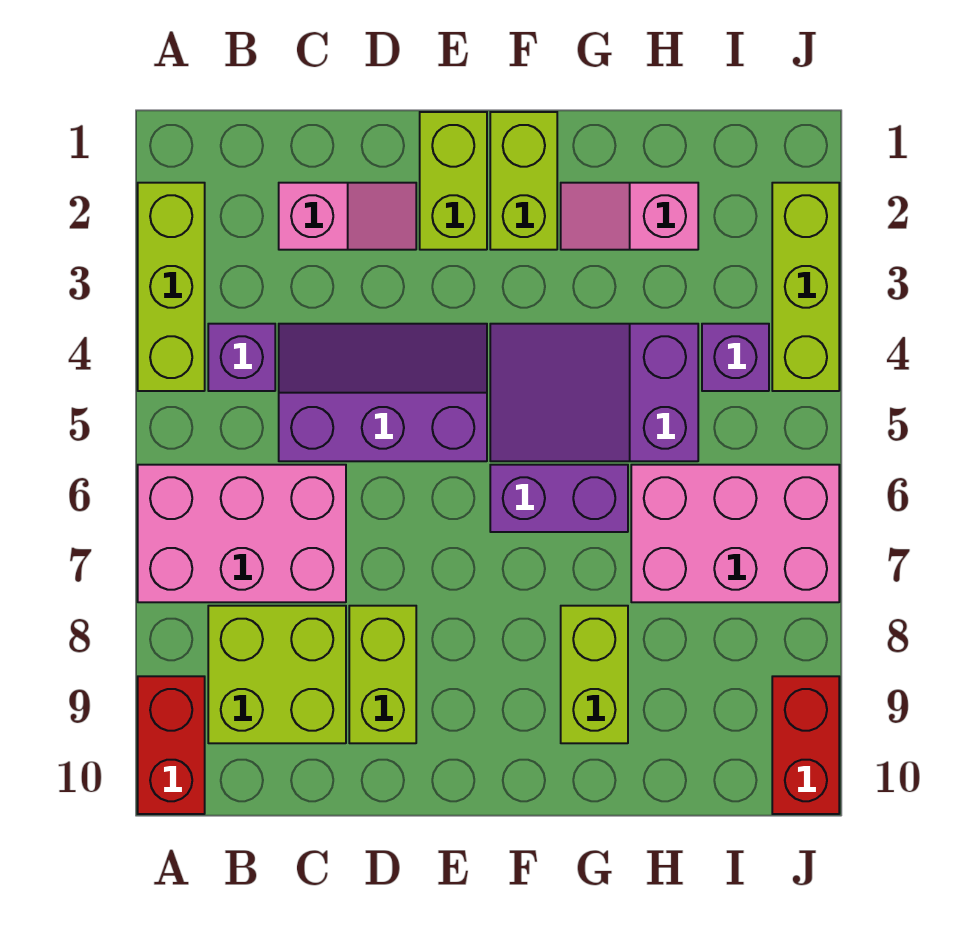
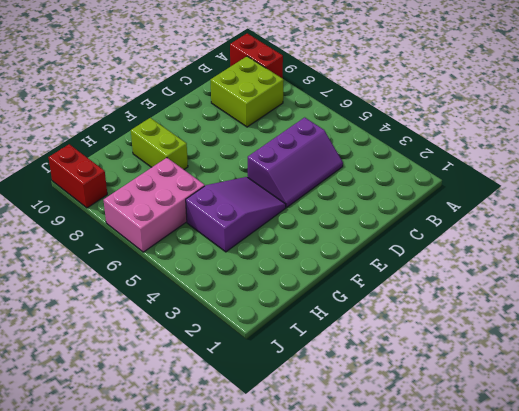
none -> lime 1x3 brick [138,183,205,391]
none -> pink 2x3 brick [138,465,346,602]
none -> purple 1x1 brick [208,324,275,391]

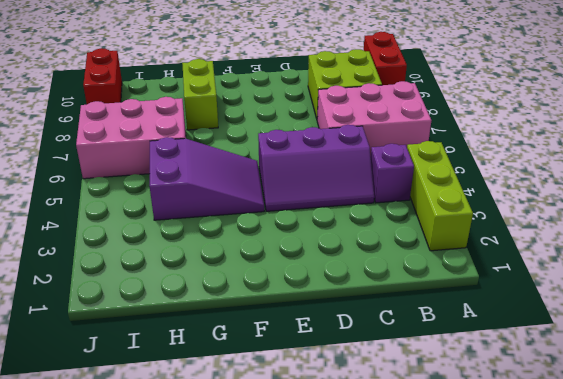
none -> pink 1x2 slope [279,183,416,250]
none -> lime 1x2 brick [349,606,416,743]
none -> lime 1x2 brick [420,112,487,250]

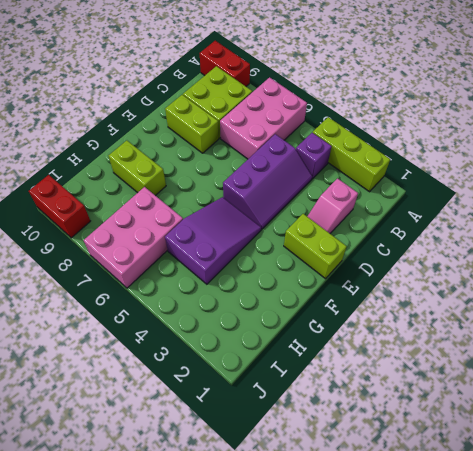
none -> lime 1x2 brick [490,112,557,250]
none -> purple 1x2 brick [490,465,628,532]
none -> pink 1x2 slope [561,183,698,250]

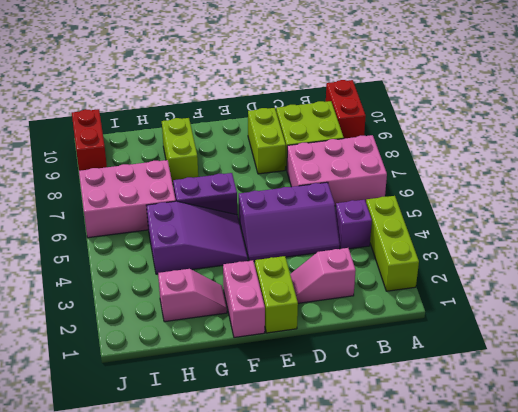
pink 1x2 brick [223,260,265,337] -> lime 1x2 brick [490,112,557,250]
none -> purple 1x1 brick [702,324,769,391]
none -> lime 1x3 brick [772,183,839,391]

